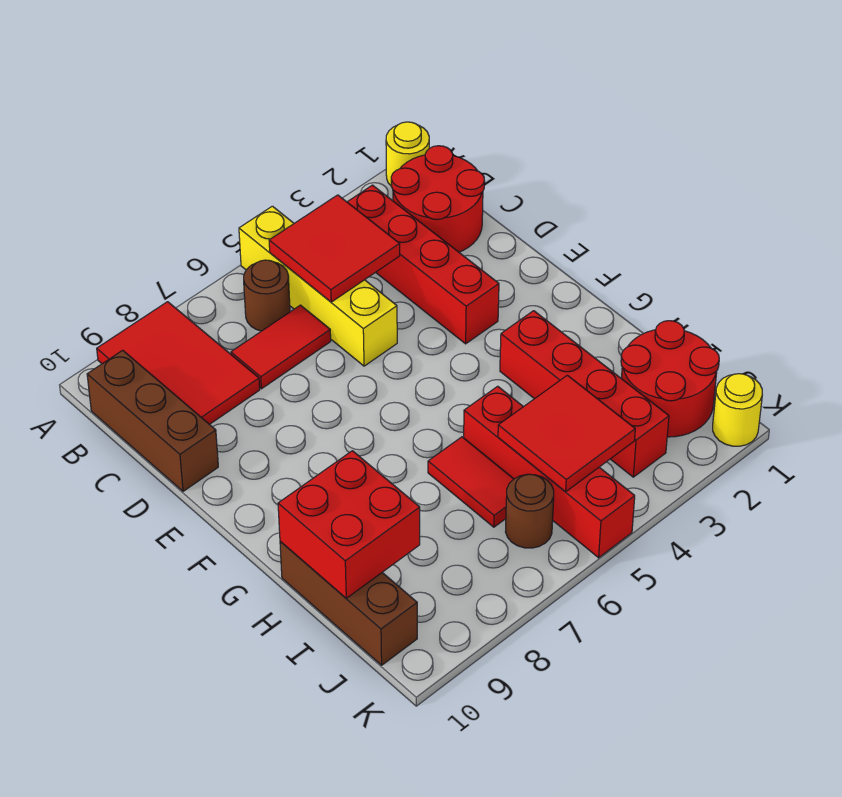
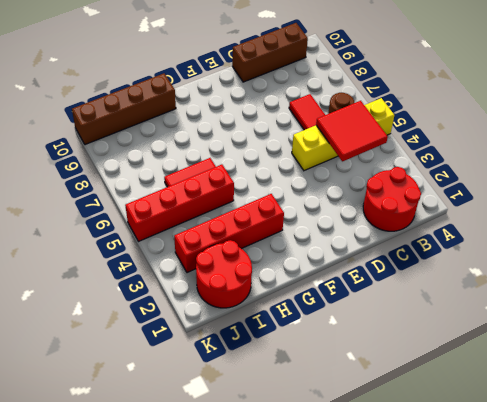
brown 1x4 brick [72,74,176,145] -> brown 1x3 brick [280,542,417,665]
none -> yellow 1x1 round brick [386,122,429,187]
none -> red 2x3 tile [97,302,260,424]
none -> red 1x4 brick [348,185,499,344]

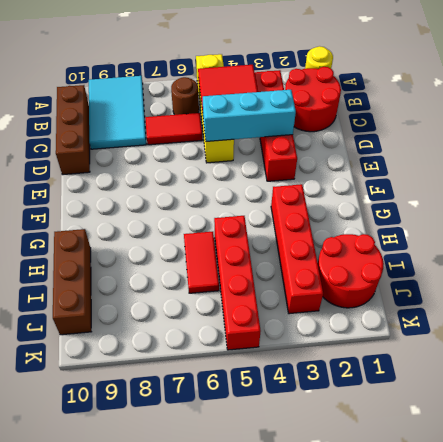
cyan 2x3 tile [89,76,146,149] -> red 2x3 tile [97,302,260,424]
cyan 1x3 brick [203,90,296,141] -> none
none -> brown 1x1 round brick [505,474,554,548]
none -> yellow 1x1 round brick [713,374,762,446]
none -> red 2x2 brick [278,451,420,598]

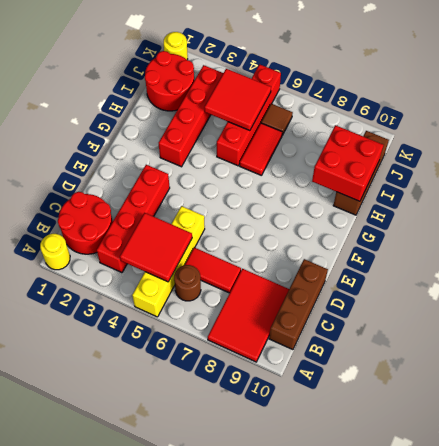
brown 1x1 tile [261,104,293,135] -> brown 1x1 round brick [505,474,554,548]

